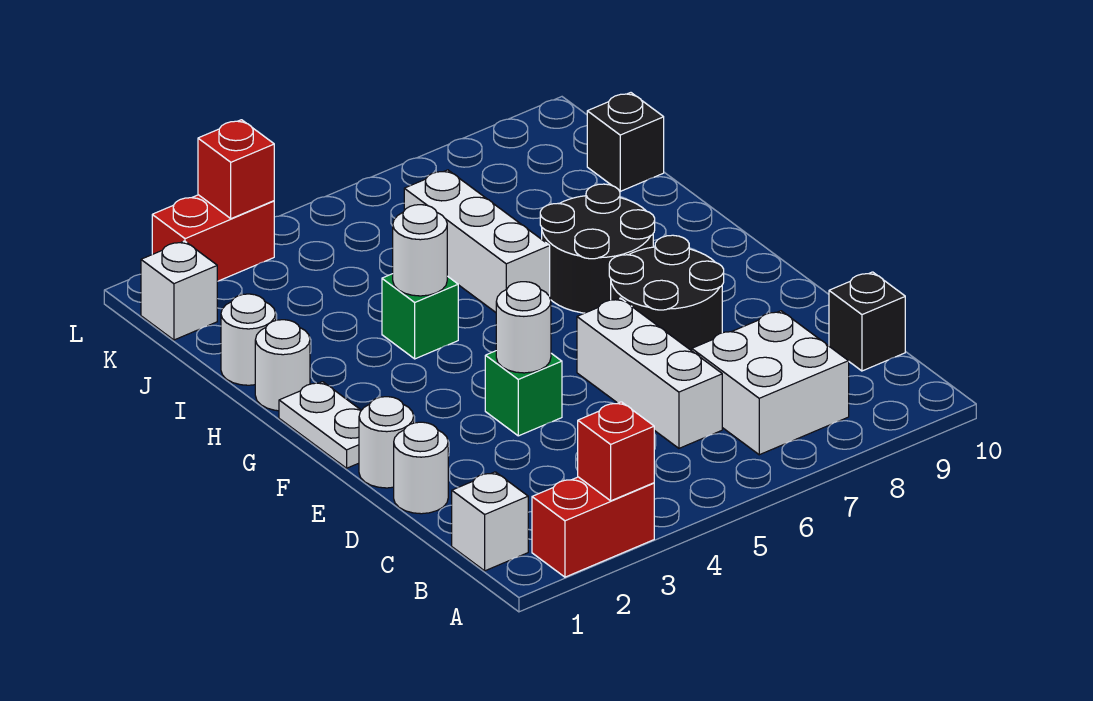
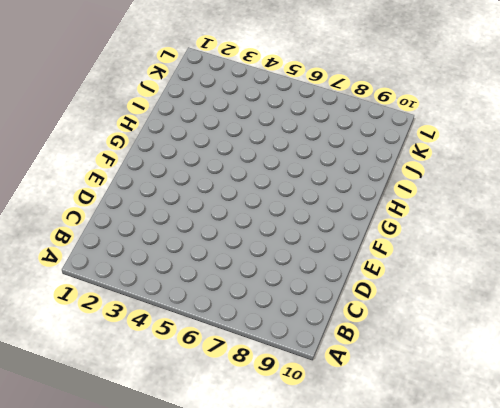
none -> red 1x2 brick [532,477,654,577]
none -> white 1x1 brick [452,472,528,571]
none -> white 2x2 brick [692,311,849,455]

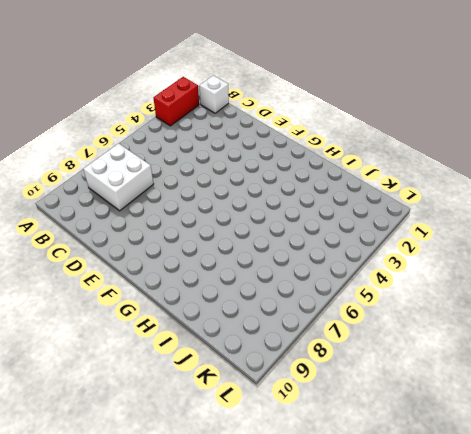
none -> white 1x3 brick [577,298,722,448]
none -> black 1x1 brick [829,272,905,371]
none -> white 1x1 round brick [394,422,448,514]

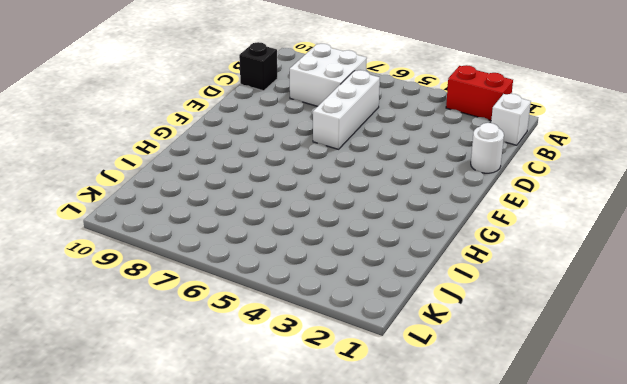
none -> white 1x1 round brick [359,397,414,488]
none -> green 1x1 brick [485,351,562,436]
none -> black 2x2 round brick [609,235,724,351]

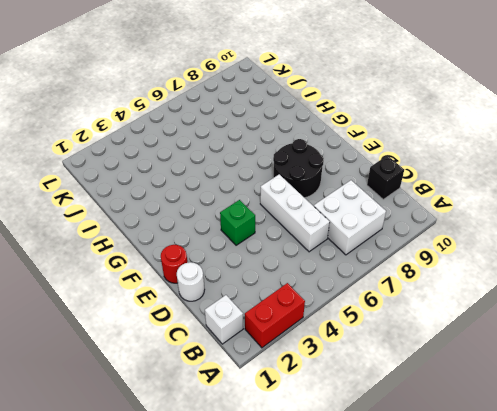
red 1x1 round brick [161,245,187,283] -> white 1x1 round brick [359,397,414,488]
none -> white 1x2 plate [279,382,361,468]
none -> black 2x2 round brick [540,184,655,313]
none -> white 1x1 round brick [255,320,310,411]

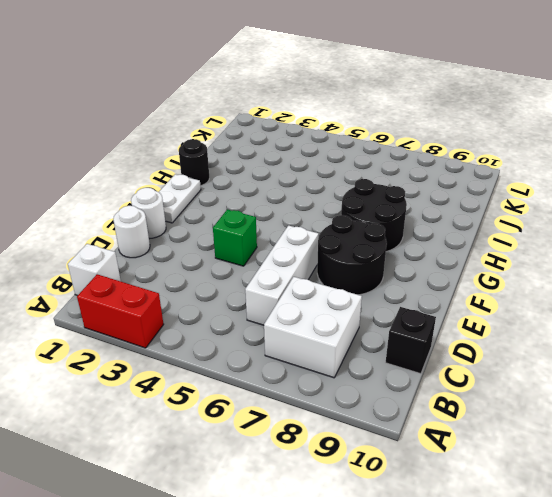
black 1x1 round brick [179,139,209,186] -> white 1x1 round brick [255,320,310,411]
none -> green 1x1 brick [382,274,458,359]
none -> white 1x3 brick [404,170,550,312]
none -> white 1x1 round brick [221,294,276,385]

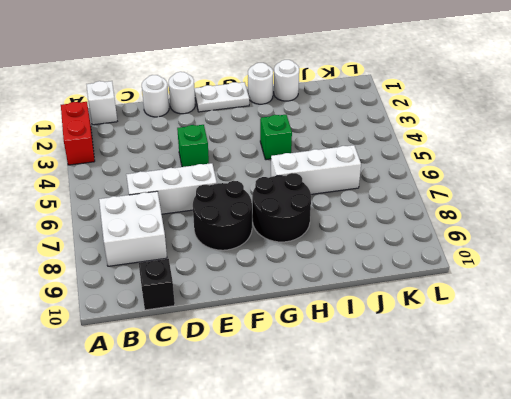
none -> black 1x1 brick [587,93,664,191]
none -> white 1x1 brick [141,241,217,340]
none -> red 1x2 brick [152,195,274,281]

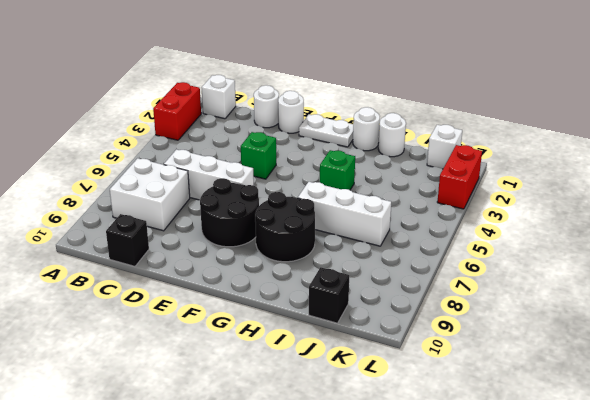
none -> red 1x1 brick [578,402,654,501]
none -> white 1x1 round brick [496,282,551,373]
none -> white 1x1 round brick [393,205,447,296]

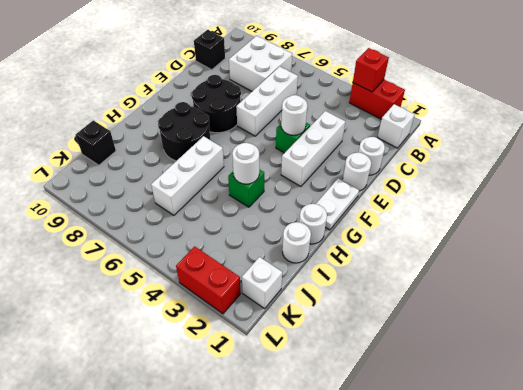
white 1x3 brick [281,111,345,186] -> none
none -> red 1x1 brick [198,120,274,219]

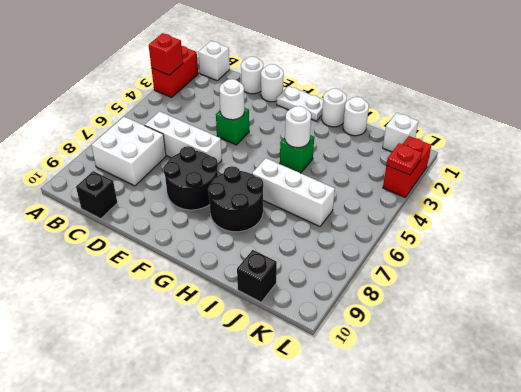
red 1x1 plate [386,143,422,175] -> red 1x1 brick [198,120,274,219]

